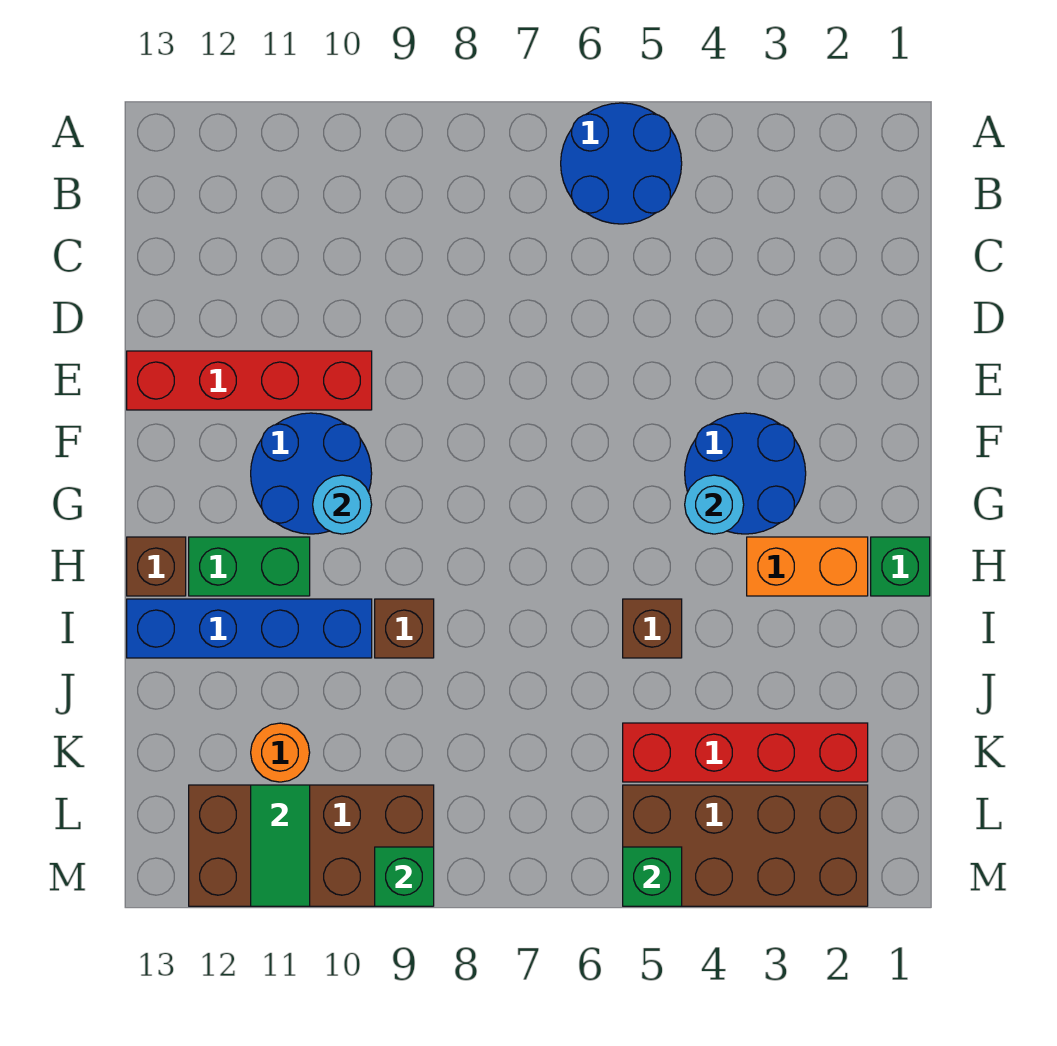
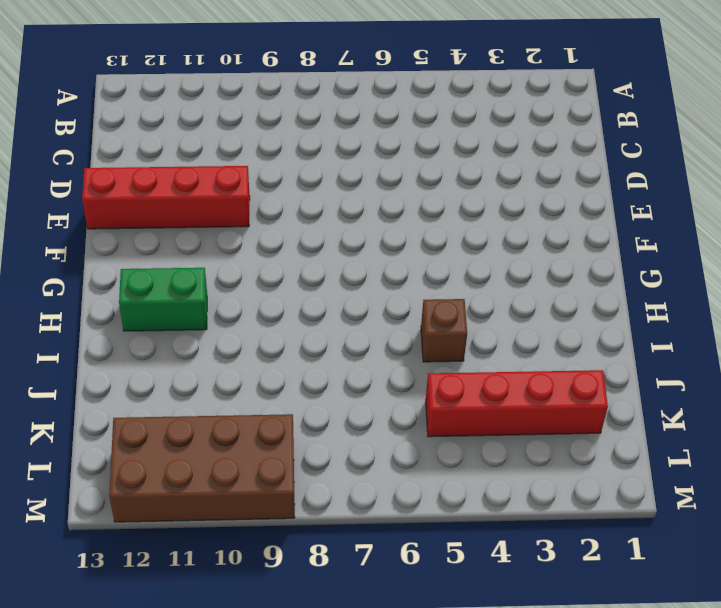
none -> blue 2x2 round brick [561,103,682,224]
none -> blue 2x2 round brick [685,413,806,534]
none -> blue 2x2 round brick [251,413,372,534]

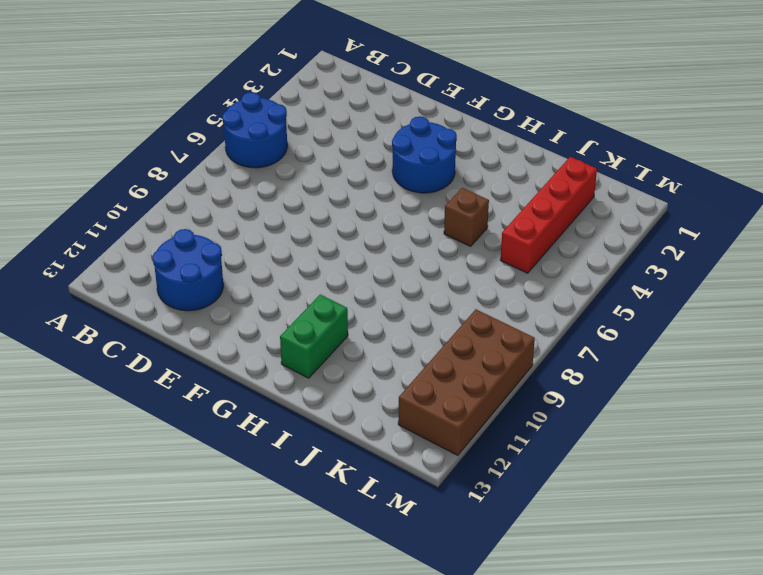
blue 2x2 round brick [153,229,223,311] -> blue 2x2 round brick moved to [251,413,372,534]
none -> red 1x4 brick [127,351,372,410]
none -> green 1x1 brick [871,537,930,596]
none -> orange 1x2 brick [747,537,868,596]

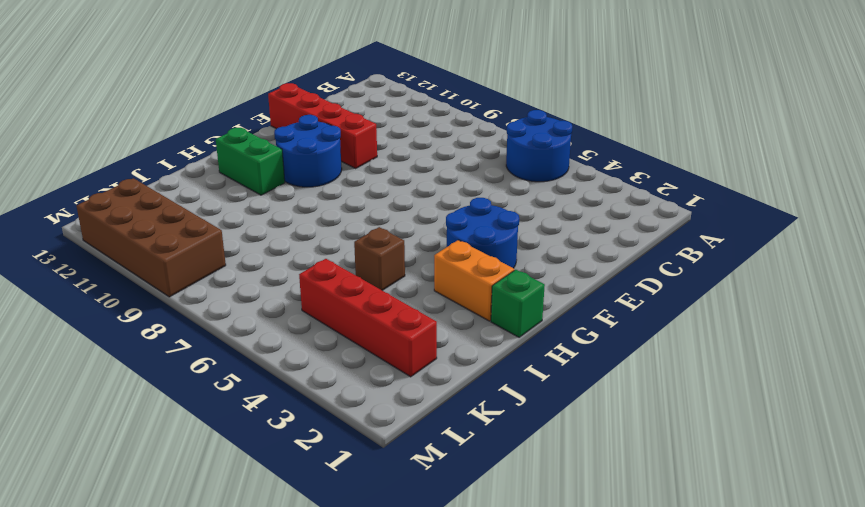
none -> brown 1x1 brick [127,537,186,596]
none -> brown 1x1 brick [375,599,434,658]
none -> blue 1x4 brick [127,599,372,658]

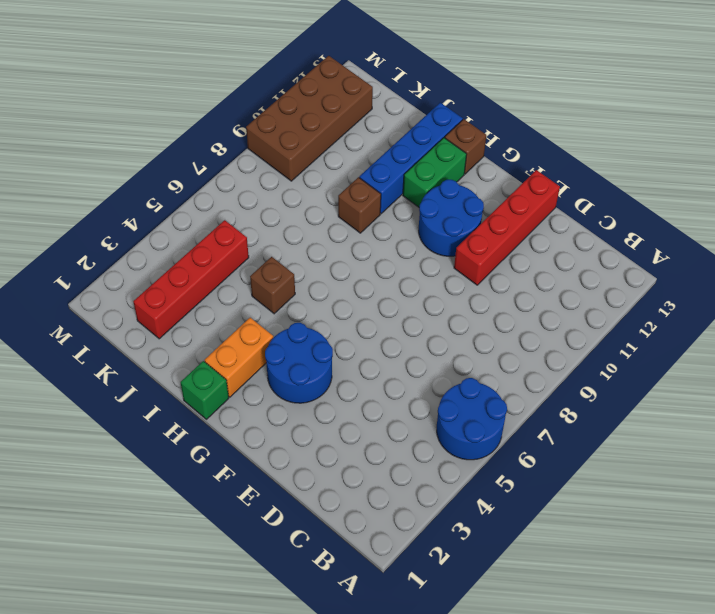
none -> orange 1x1 round brick [251,723,310,782]
none -> brown 2x4 brick [623,785,868,906]
none -> cyan 1x1 round brick [685,475,744,534]

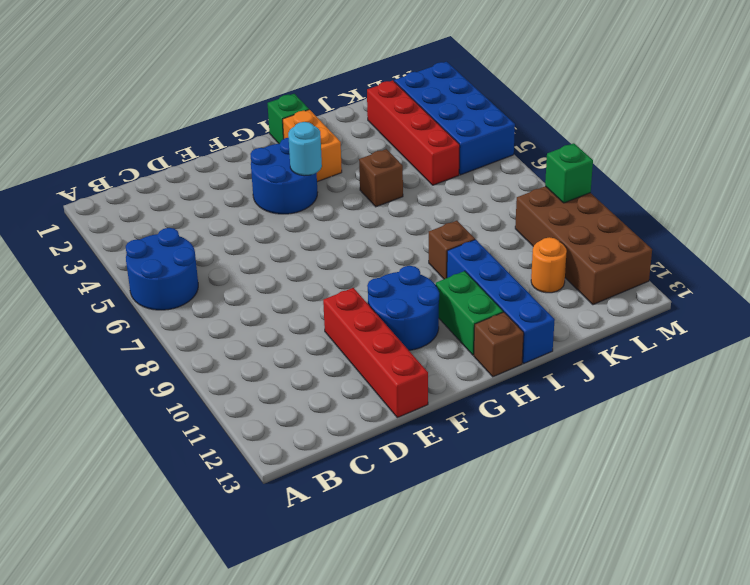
blue 2x4 brick [394,62,515,175] -> brown 2x4 brick [623,785,868,906]
none -> cyan 1x1 round brick [313,475,372,534]
none -> green 1x2 tile [251,785,310,906]
none -> green 1x1 brick [623,847,682,906]

